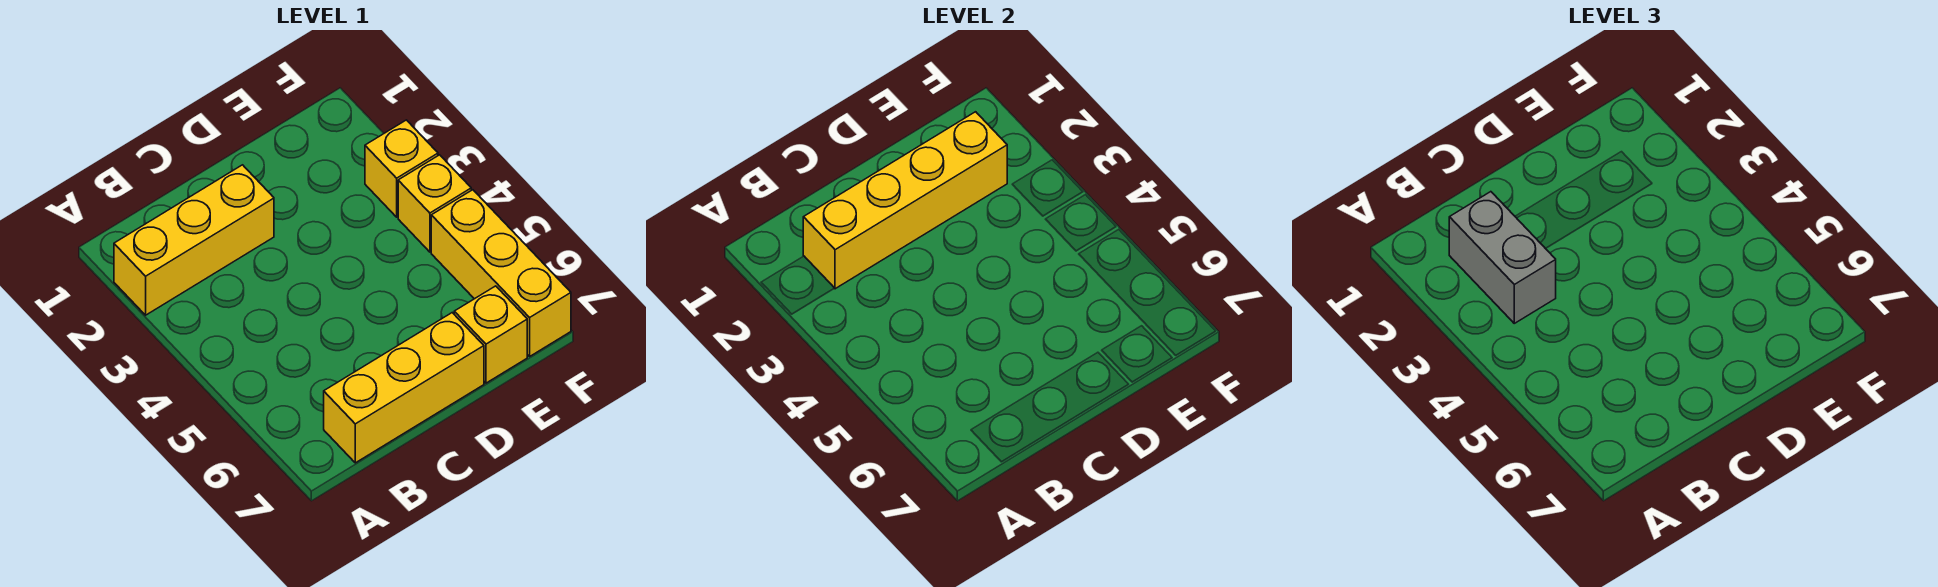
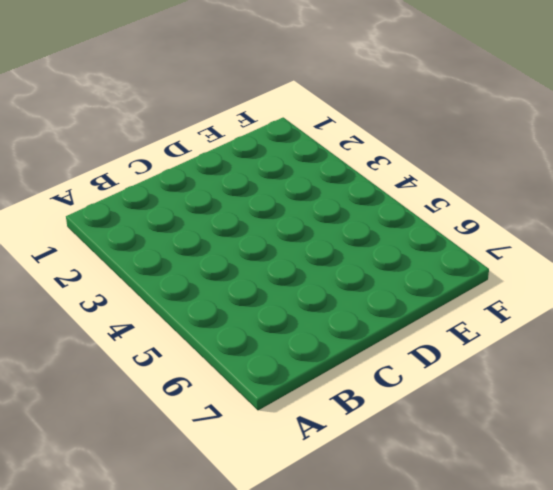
none -> yellow 1x3 brick [114,165,274,315]
none -> yellow 1x3 brick [324,313,484,463]

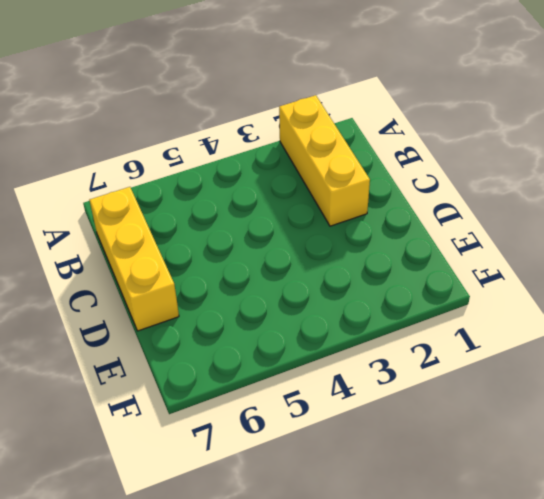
none -> yellow 1x1 brick [454,286,527,383]
none -> yellow 1x1 brick [365,120,438,217]

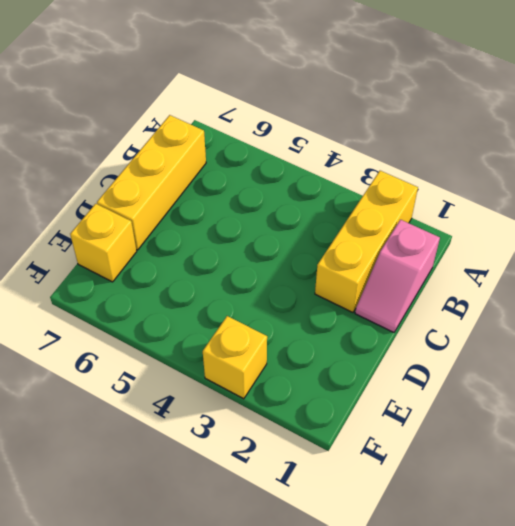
pink 1x2 slope [355,220,440,332] -> none
none -> yellow 1x1 brick [398,155,471,252]
none -> yellow 1x3 brick [431,190,571,356]

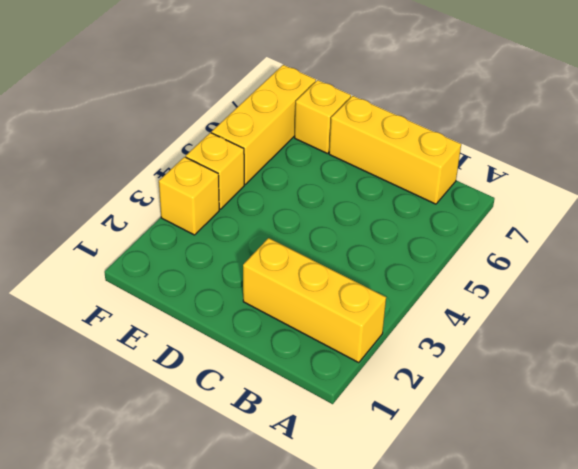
none -> yellow 1x4 brick [803,112,1007,289]
none -> grey 1x2 brick [1449,192,1556,323]

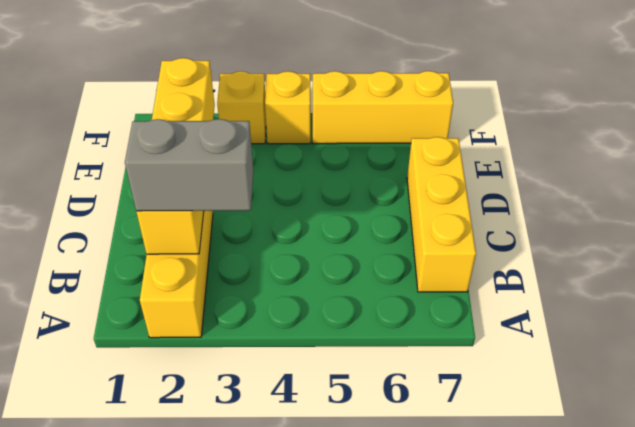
none -> yellow 1x1 brick [454,286,527,383]

